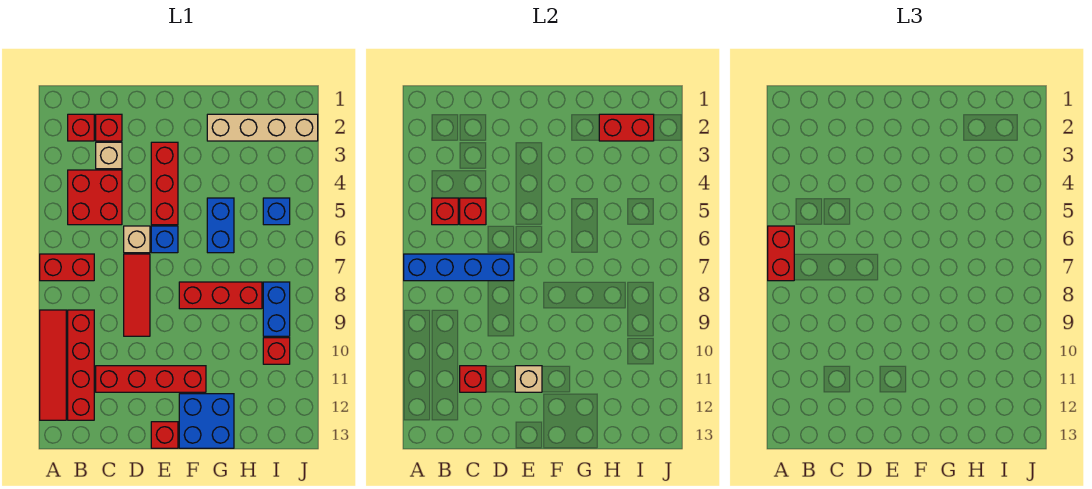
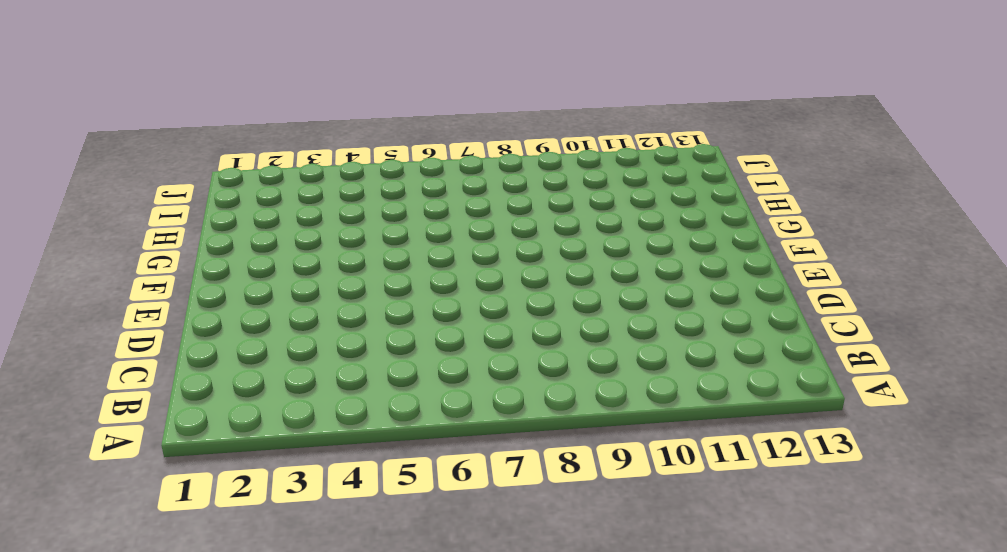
none -> red 1x2 brick [40,254,94,281]
none -> red 1x4 tile [40,310,66,420]
none -> red 1x1 brick [68,114,94,141]

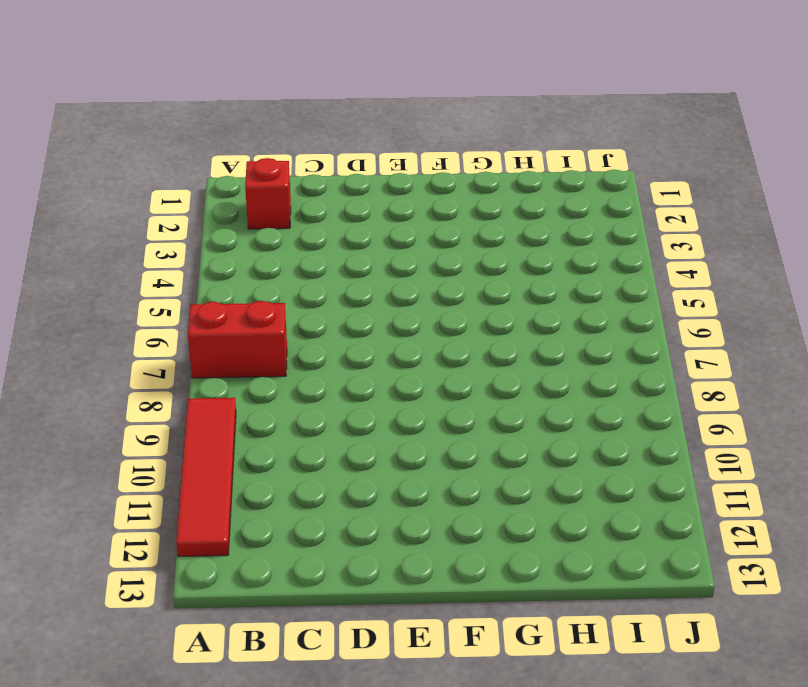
none -> red 2x2 brick [68,170,122,225]
none -> red 1x4 brick [68,310,94,420]
none -> red 1x1 brick [96,114,122,141]

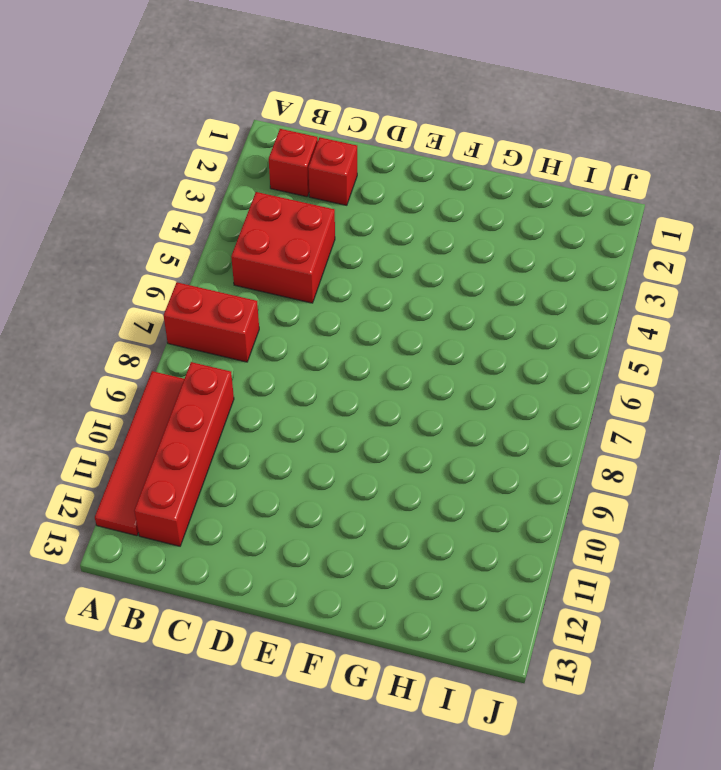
none -> tan 1x1 brick [96,142,122,169]
none -> red 1x4 brick [96,366,206,392]
none -> tan 1x1 brick [124,226,150,253]

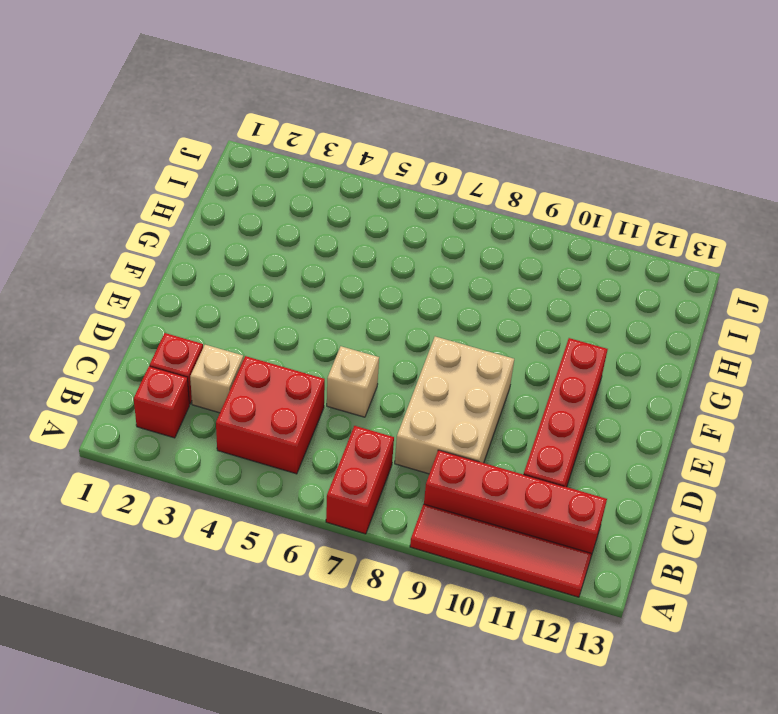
tan 2x3 brick [395,337,514,474] -> red 1x3 tile [124,254,150,336]
none -> red 1x3 brick [151,142,178,225]
none -> blue 1x1 brick [151,226,178,253]
none -> red 1x1 brick [151,422,178,448]

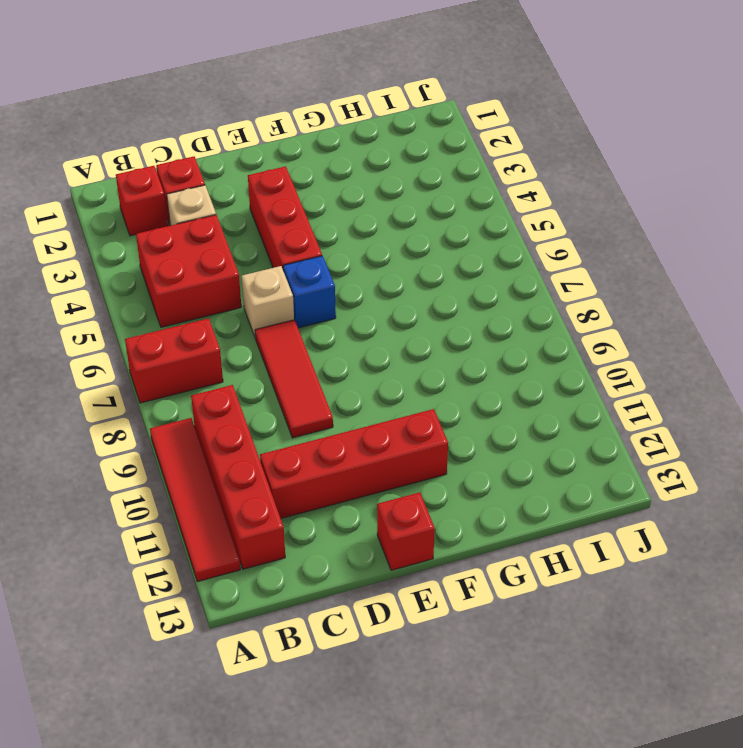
none -> red 1x3 brick [179,282,262,309]
none -> blue 2x2 brick [179,394,234,448]
none -> tan 1x4 brick [207,114,318,141]

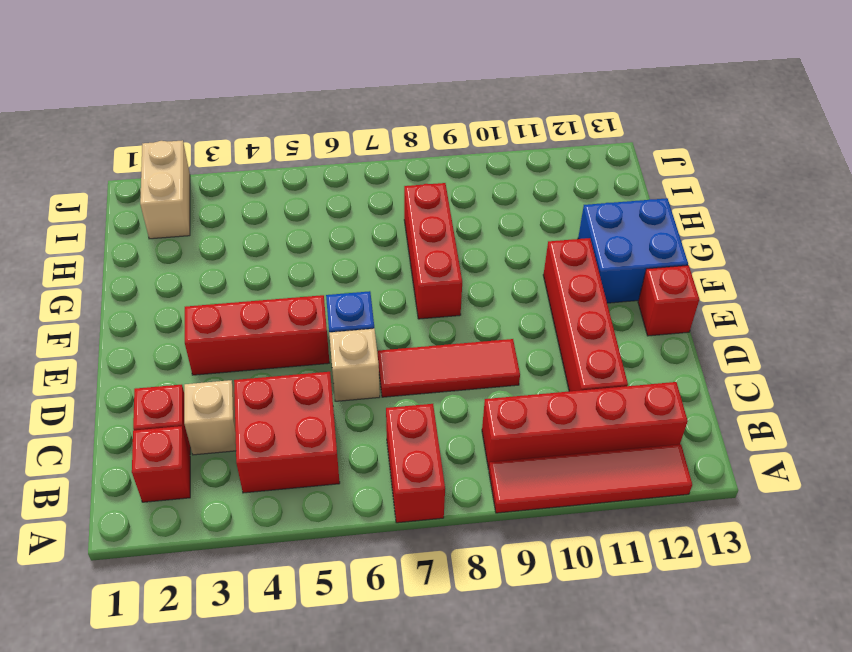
tan 1x2 brick [140,140,190,239] -> tan 1x4 brick [207,114,318,141]
none -> blue 1x2 brick [207,198,234,253]
none -> blue 1x1 brick [263,198,290,225]
none -> blue 1x2 brick [263,282,290,336]

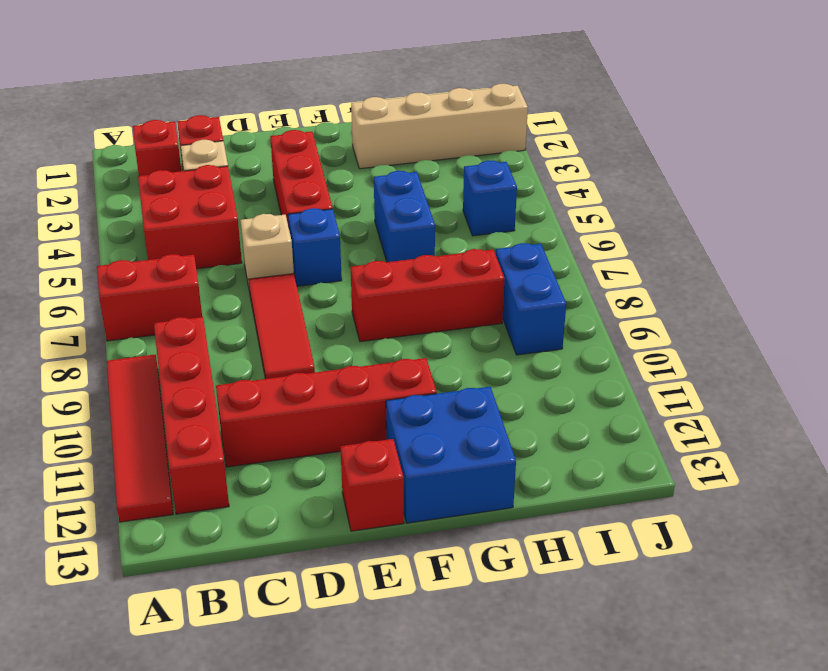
none -> red 1x1 brick [263,338,290,364]
none -> blue 1x4 brick [404,254,514,281]
none -> red 1x1 brick [432,198,458,225]

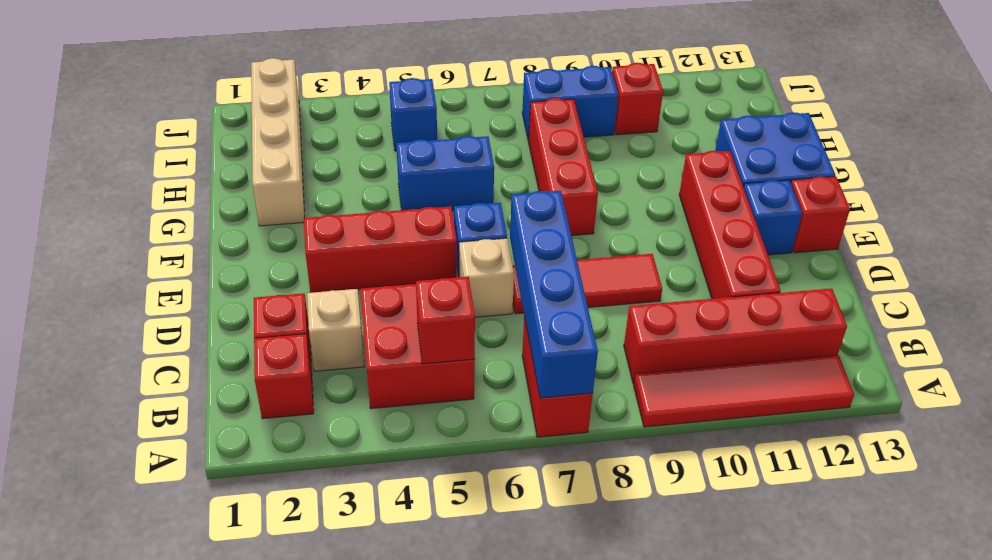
blue 1x1 brick [744,180,802,255] -> none
none -> red 1x1 brick [460,198,486,225]
none -> red 1x1 brick [460,366,486,392]
none -> tan 1x1 brick [515,366,542,392]

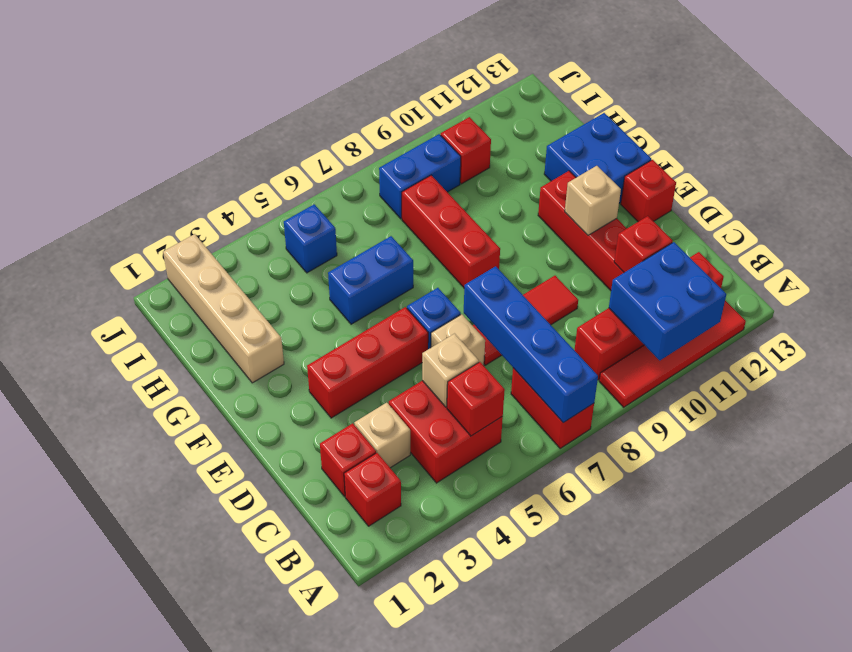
blue 2x2 brick [609,242,726,360] -> none
tan 1x1 brick [422,334,479,407] -> red 1x1 brick [460,198,486,225]
none -> red 1x2 brick [599,114,654,141]
none -> red 1x2 brick [768,226,794,281]

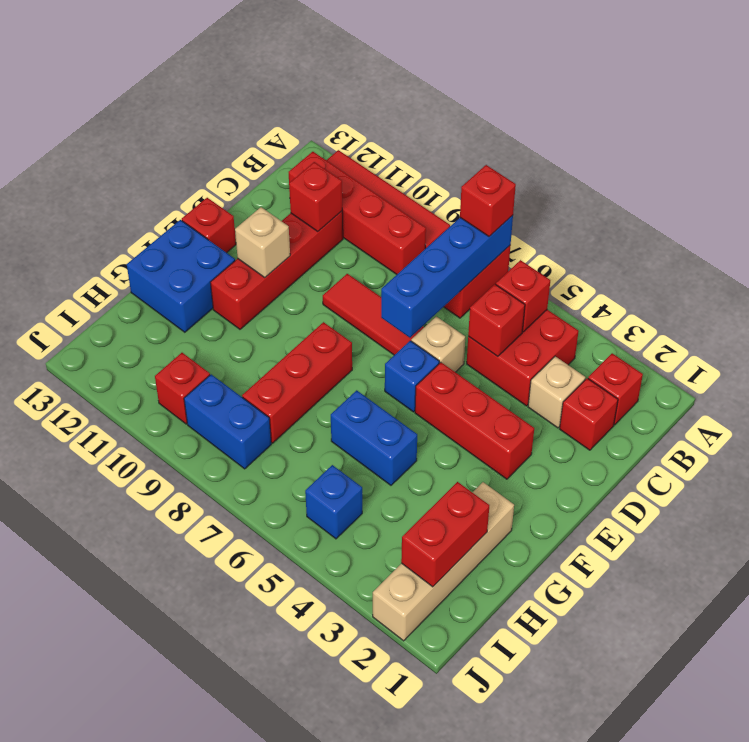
red 1x1 brick [460,165,516,236] -> red 1x2 brick [768,226,794,281]

